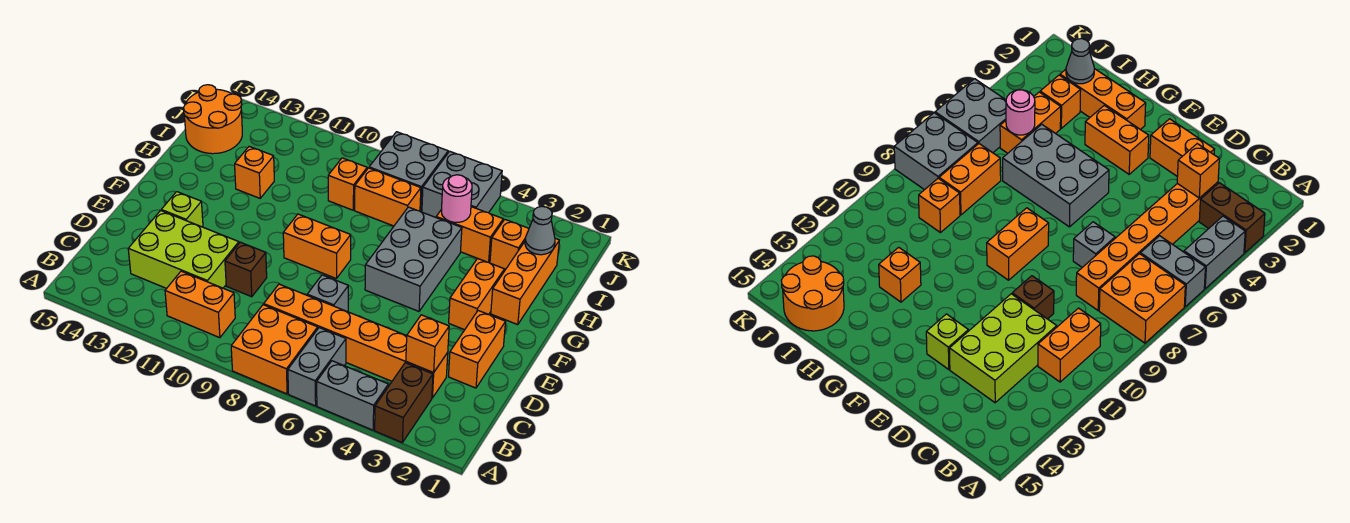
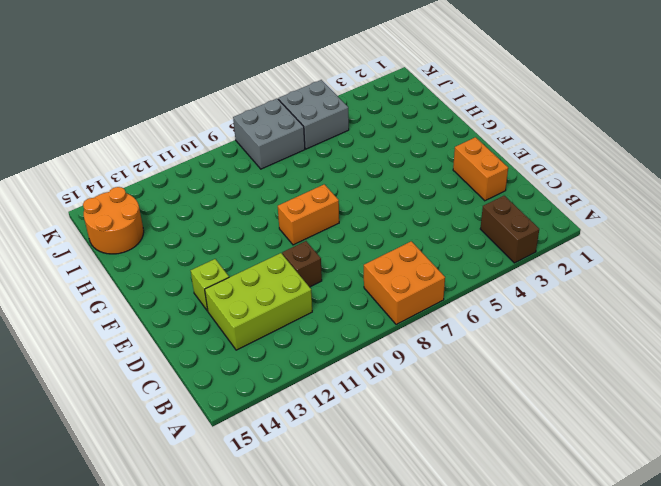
none -> grey 1x2 brick [317,361,388,430]
none -> grey 1x2 brick [288,328,346,406]
none -> orange 1x2 brick [165,271,235,338]

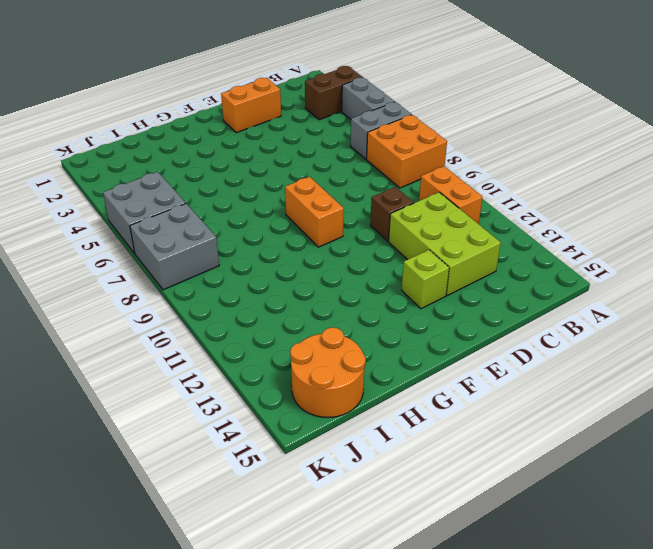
none -> orange 1x6 brick [264,284,448,398]
none -> grey 1x1 brick [307,275,348,312]
none -> orange 1x2 brick [449,258,504,330]

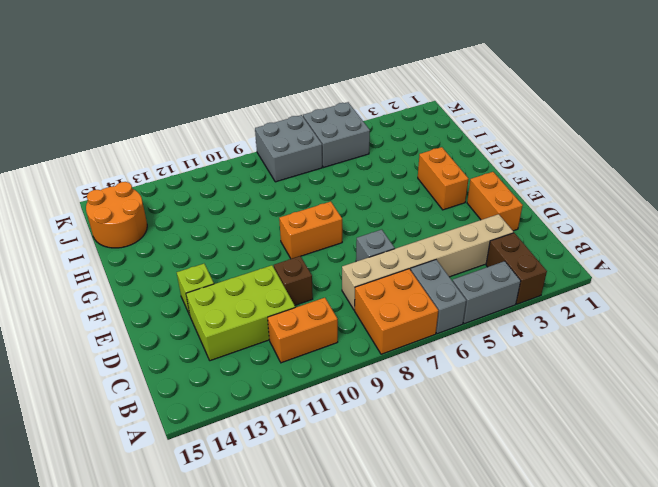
tan 1x6 brick [342,214,514,310] -> orange 1x6 brick [264,284,448,398]
none -> grey 2x3 brick [365,207,462,311]
none -> orange 1x3 brick [491,238,559,325]
none -> orange 1x1 brick [235,146,274,198]

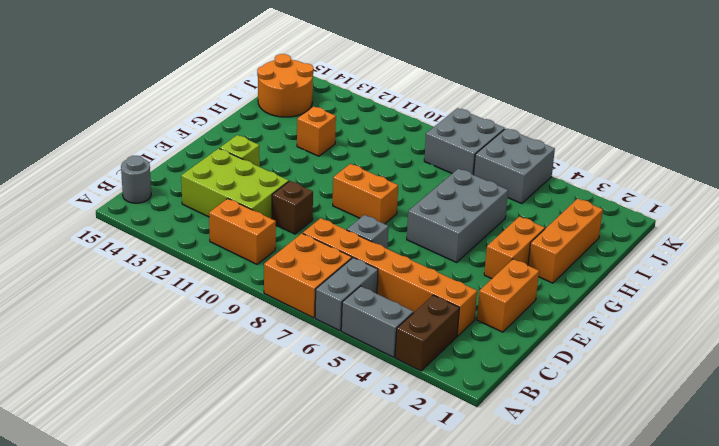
grey 1x1 round brick [121,156,151,203] -> none
none -> orange 1x1 brick [490,220,529,269]
none -> orange 1x2 brick [436,207,503,262]
none -> orange 1x2 brick [355,168,421,226]

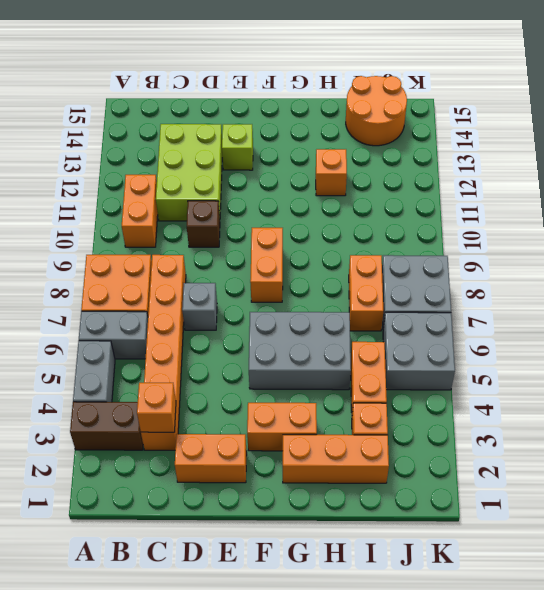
none -> orange 1x1 brick [328,158,367,210]
none -> grey 1x1 cone [525,207,555,255]
none -> pink 1x1 round brick [441,175,472,222]

